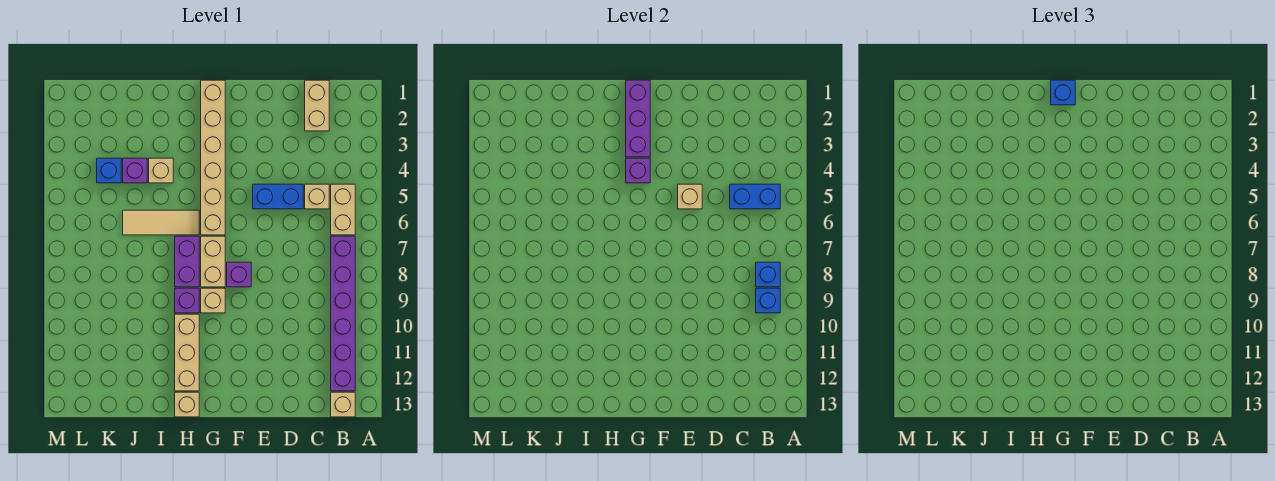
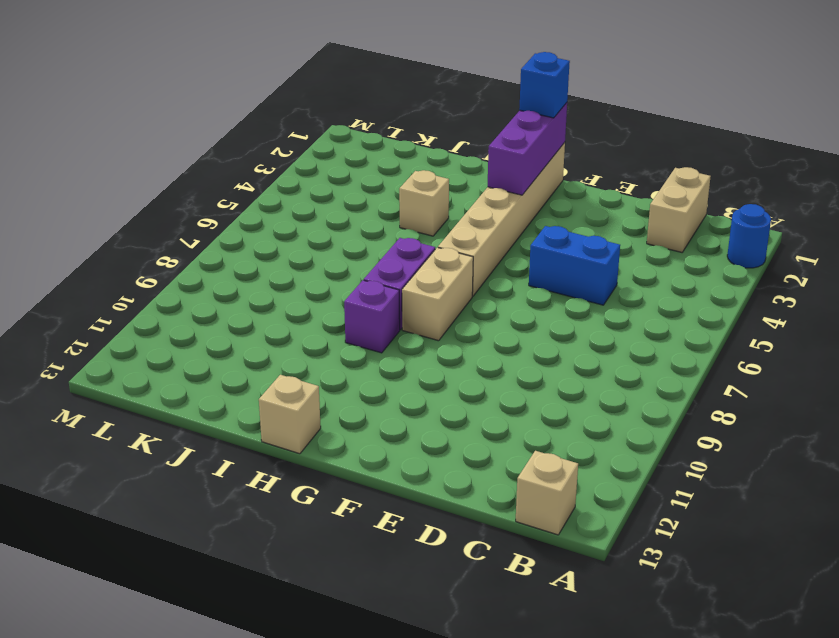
blue 1x1 round brick [727,204,771,268] -> none
none -> tan 1x2 brick [331,184,355,235]
none -> purple 1x6 brick [331,236,355,391]
none -> tan 1x1 brick [305,184,329,209]

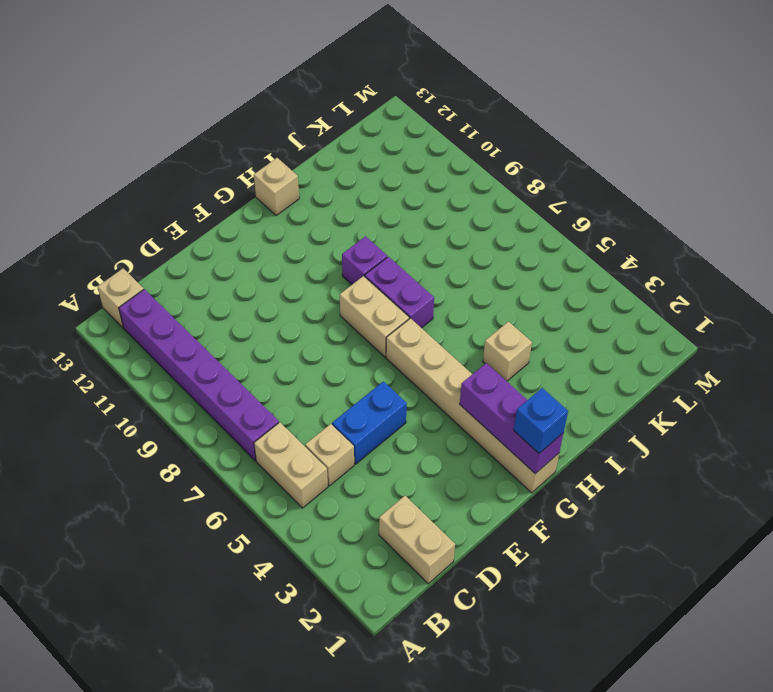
none -> purple 1x1 brick [227,262,251,287]
none -> tan 1x1 brick [201,288,225,313]
none -> tan 1x3 tile [123,210,199,235]

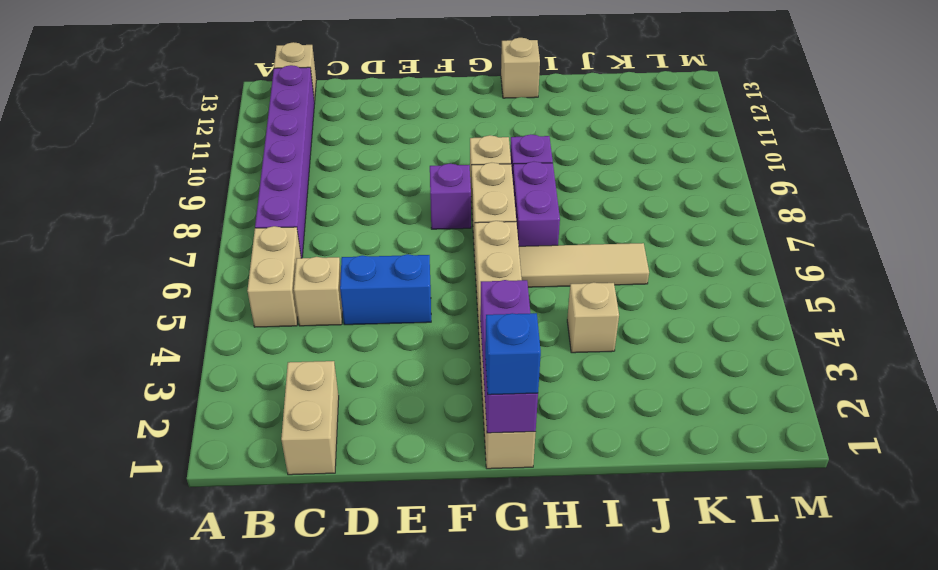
none -> tan 1x3 brick [175,314,199,391]
none -> purple 1x1 brick [123,158,147,183]
none -> blue 1x1 brick [97,158,121,183]

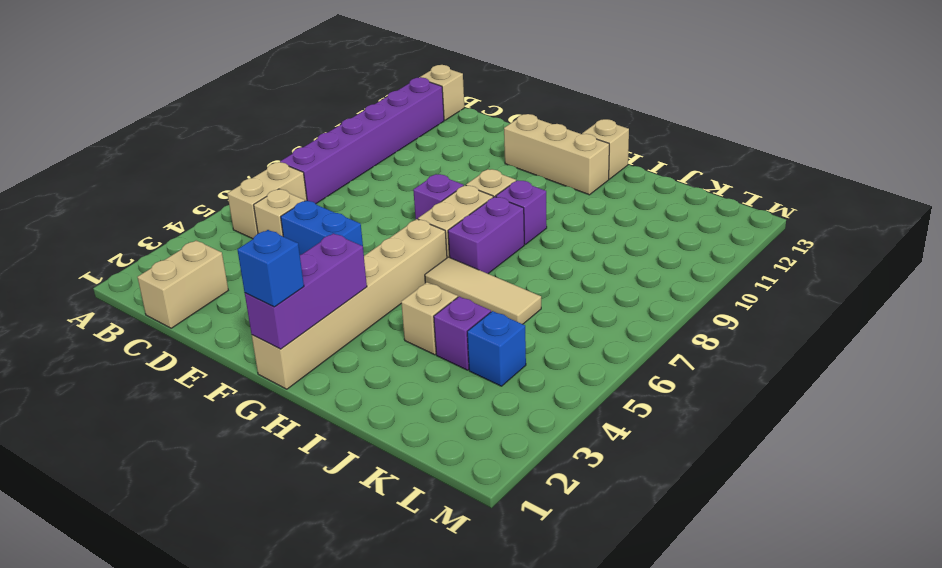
tan 1x3 brick [504,114,609,195] -> tan 1x3 brick turned to [175,314,199,391]
none -> blue 1x2 brick [730,184,780,209]
none -> blue 1x1 brick [756,262,780,287]
none -> blue 1x1 brick [756,288,780,313]

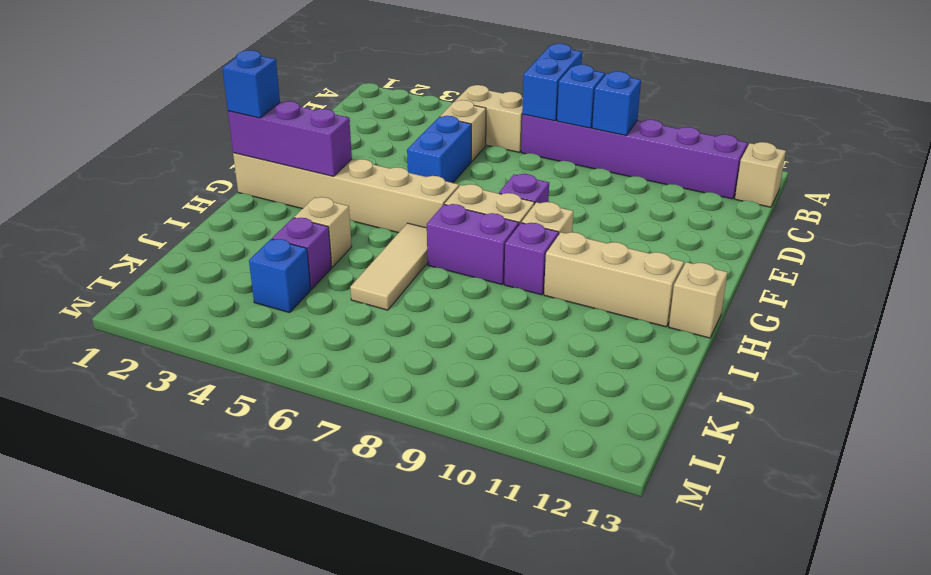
blue 1x2 brick [522,44,582,121] -> blue 1x2 brick moved to [730,184,780,209]
none -> tan 1x2 brick [305,80,329,131]
none -> tan 1x1 brick [678,184,702,209]
none -> purple 1x1 brick [626,158,650,183]

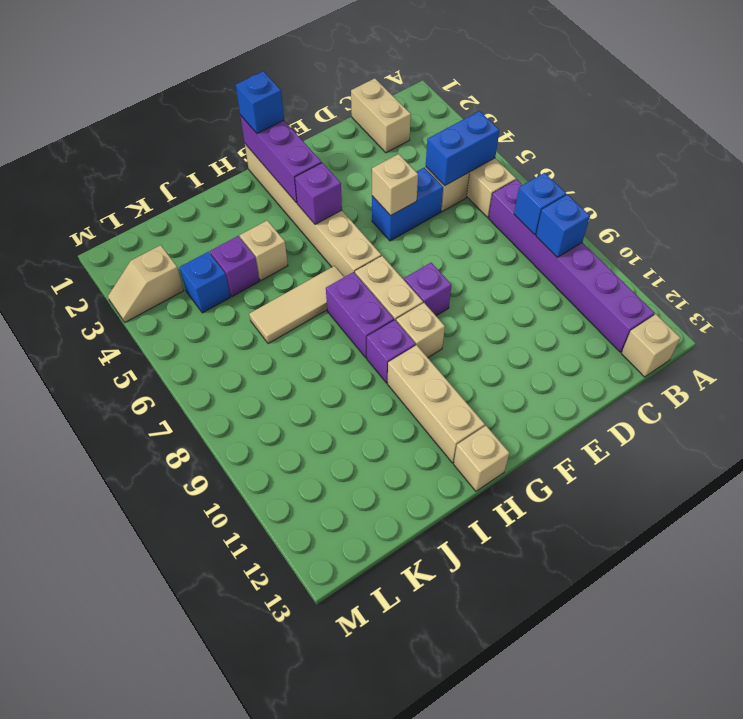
tan 1x2 slope [108,245,184,322] -> none

